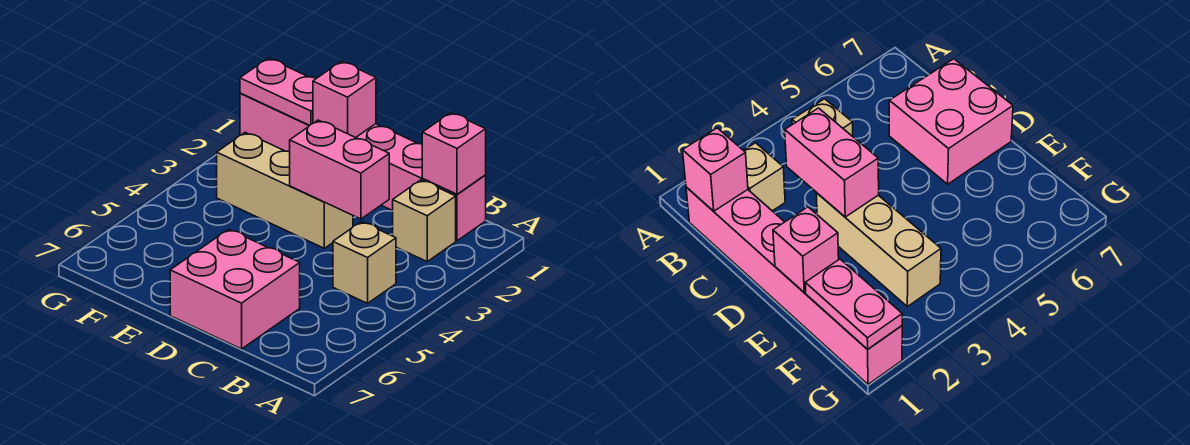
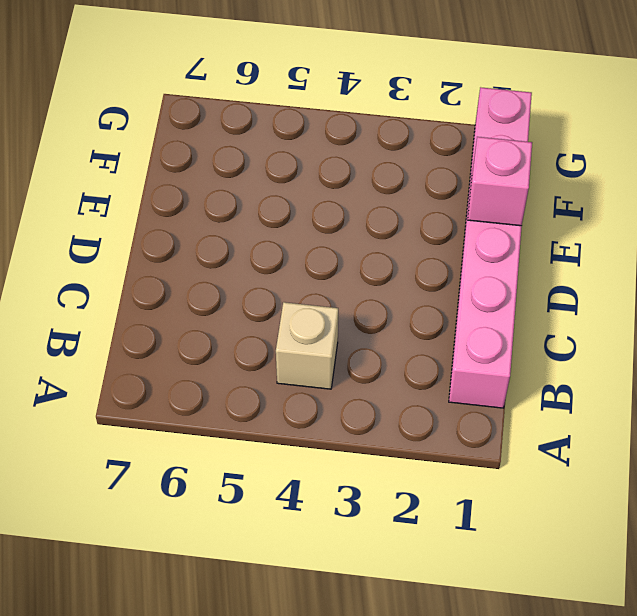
none -> tan 1x1 brick [393,180,456,261]
none -> pink 2x2 brick [170,229,300,349]

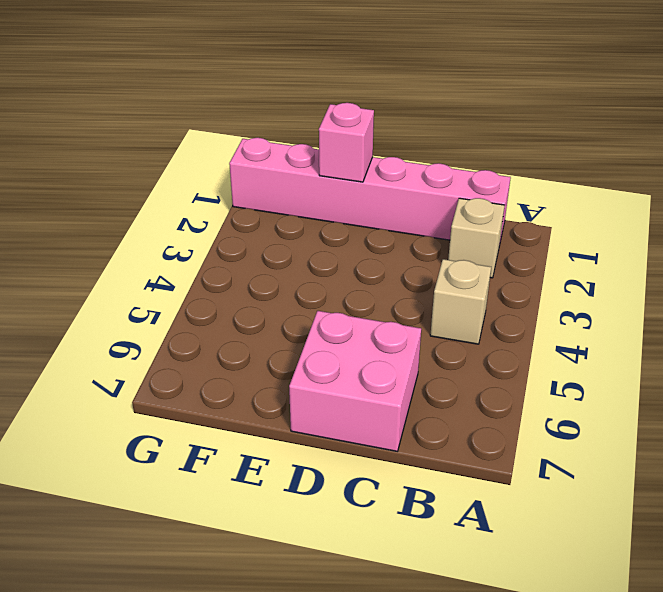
none -> tan 1x3 brick [217,132,353,248]
none -> pink 1x1 brick [422,113,486,194]

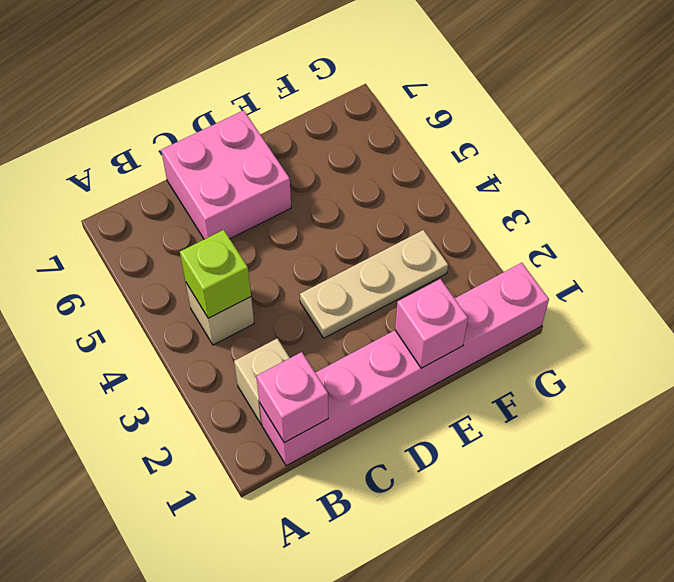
lime 1x1 brick [180,230,251,318] -> none
tan 1x3 plate [300,230,448,338] -> tan 1x3 brick [217,132,353,248]
none -> pink 1x2 brick [290,120,389,219]
none -> pink 1x2 plate [240,58,316,125]

